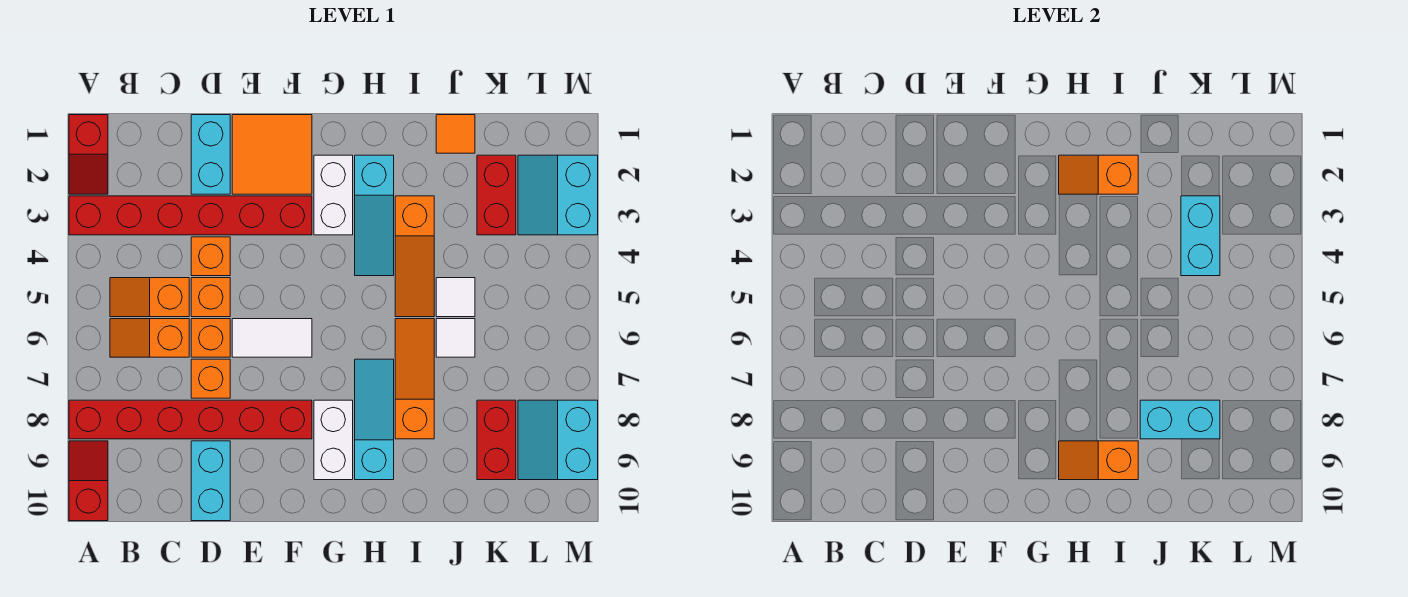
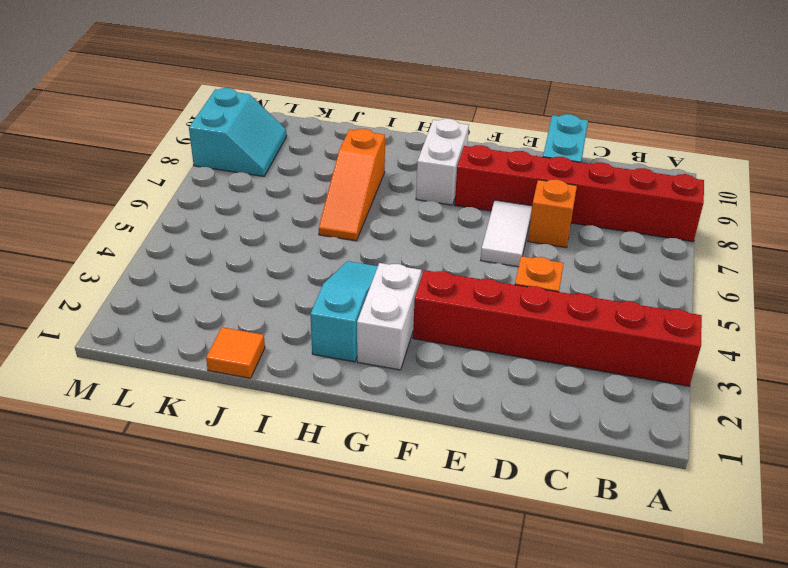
white 1x2 tile [481,200,532,267] -> white 1x2 tile turned to [232,319,312,357]
none -> red 1x2 slope [69,115,108,194]
none -> red 1x2 slope [69,441,108,521]
none -> orange 1x2 slope [110,278,189,317]
none -> orange 1x2 slope [110,319,189,357]

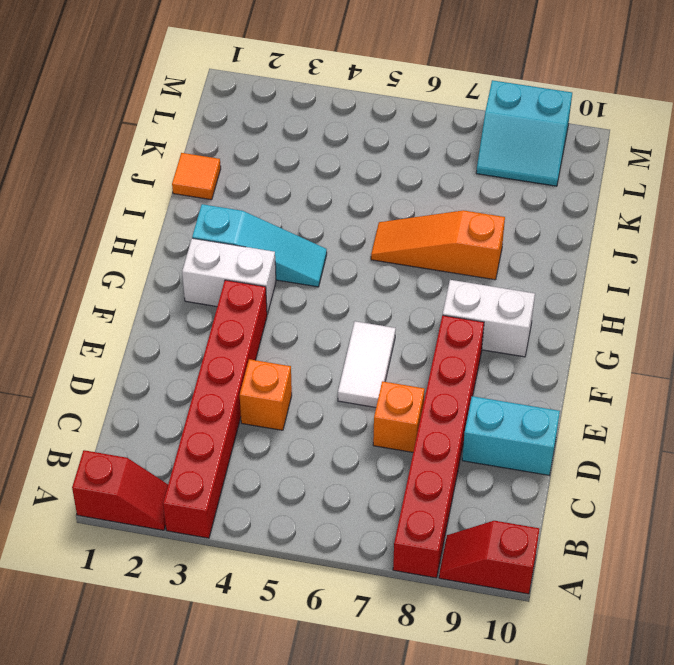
none -> orange 1x2 slope [110,278,189,317]
none -> orange 1x2 slope [110,319,189,357]
none -> cyan 1x2 brick [191,115,230,194]
none -> orange 1x1 brick [191,278,230,317]

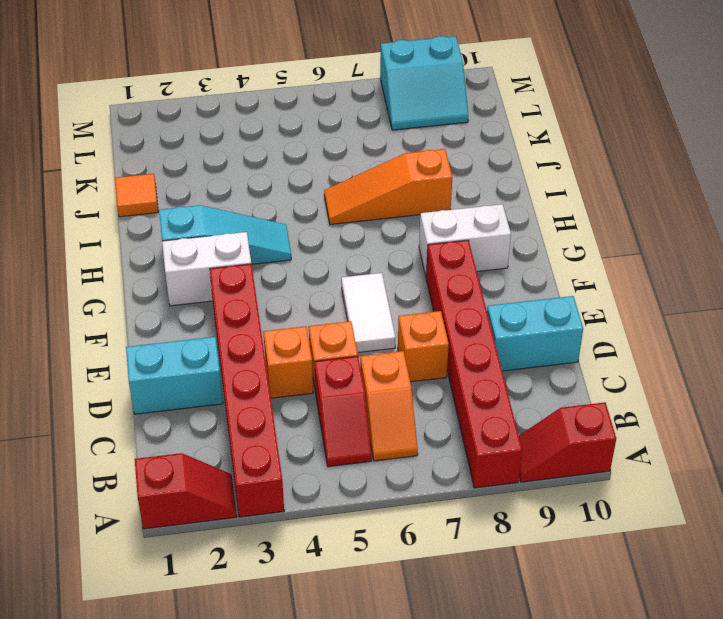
red 1x2 slope [315,356,372,467] -> orange 1x2 slope [110,278,189,317]
none -> orange 1x1 brick [191,319,230,357]
none -> orange 2x2 tile [232,115,312,194]
none -> cyan 1x3 slope [355,359,394,480]
none -> orange 1x3 slope [395,196,434,317]

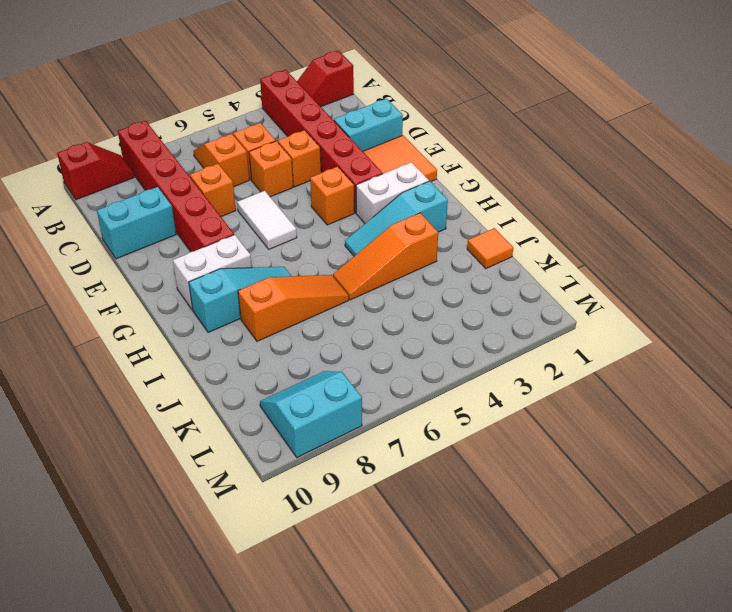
orange 1x1 brick [310,167,354,225] -> orange 1x1 brick moved to [191,319,230,357]
none -> white 1x1 tile [436,278,475,317]
none -> white 1x1 tile [436,319,475,357]
none -> red 1x2 brick [477,155,516,235]
none -> red 1x2 brick [477,400,516,480]

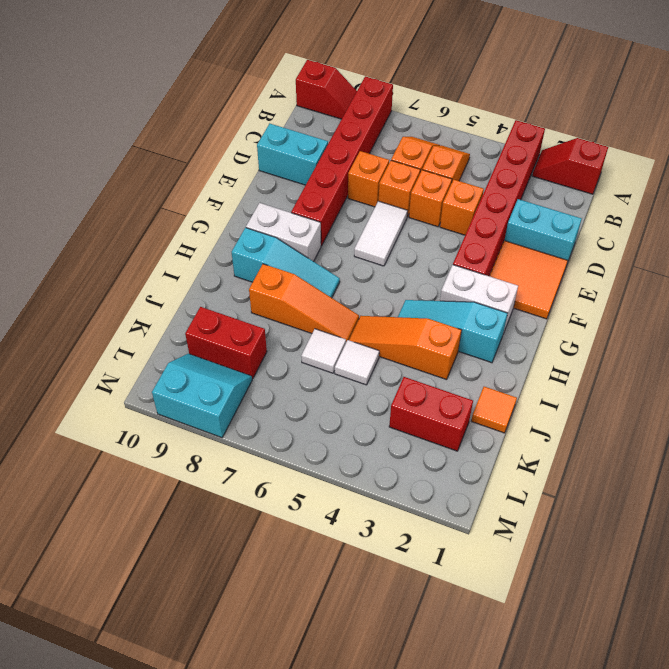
none -> cyan 2x2 slope [518,155,598,235]
none -> orange 1x2 slope [1059,155,1138,194]
none -> orange 1x2 slope [1059,441,1138,480]
none -> cyan 1x2 brick [1140,400,1220,439]

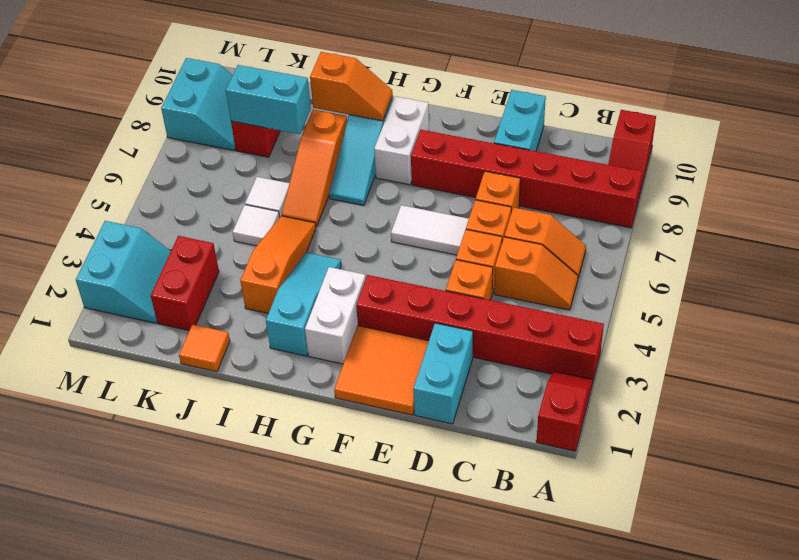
none -> orange 1x2 slope [1059,155,1138,194]
none -> cyan 1x2 brick [1181,196,1220,276]

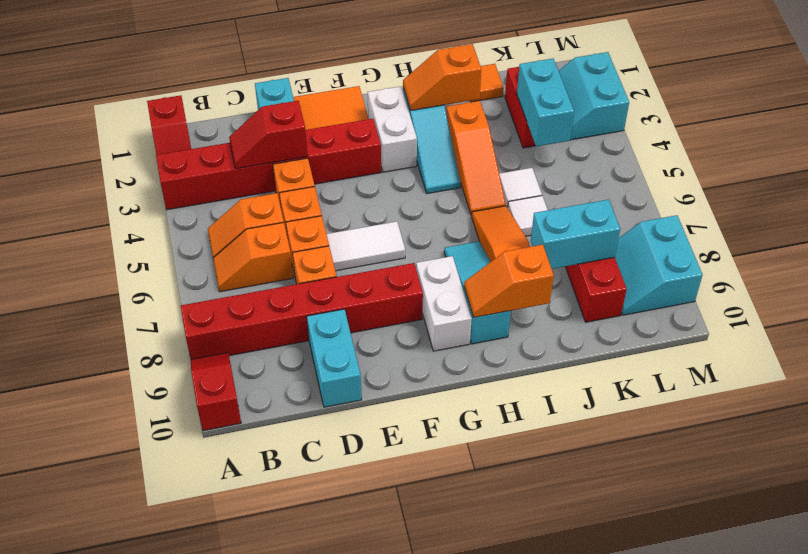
red 1x2 slope [229,101,308,169] -> none

